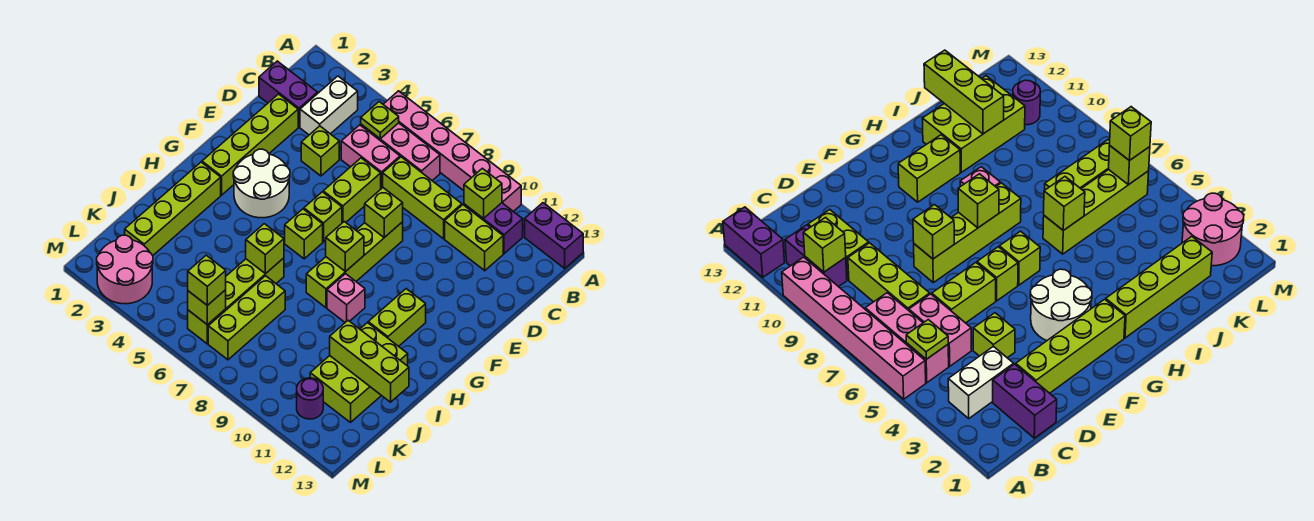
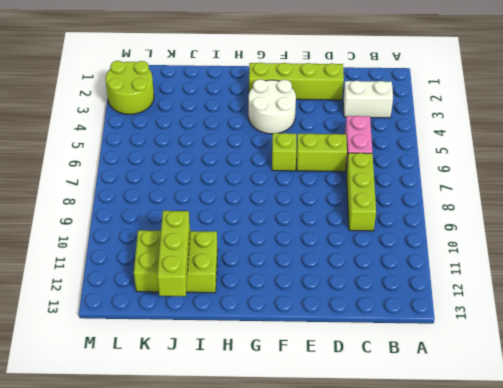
lime 2x2 round brick [105,61,154,114] -> pink 2x2 round brick [97,235,153,304]
none -> pink 1x6 brick [383,91,521,212]
none -> purple 1x2 brick [525,203,583,268]
none -> pink 1x3 brick [361,123,440,181]
none -> purple 1x2 brick [464,203,523,254]

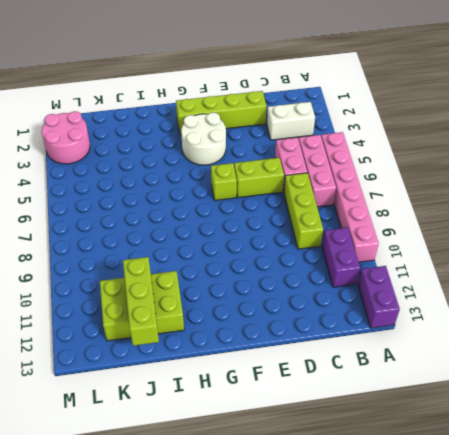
none -> purple 1x2 brick [259,61,318,127]
none -> lime 1x2 brick [445,205,503,271]
none -> lime 1x1 brick [301,126,339,176]
none -> lime 1x4 brick [306,222,403,308]

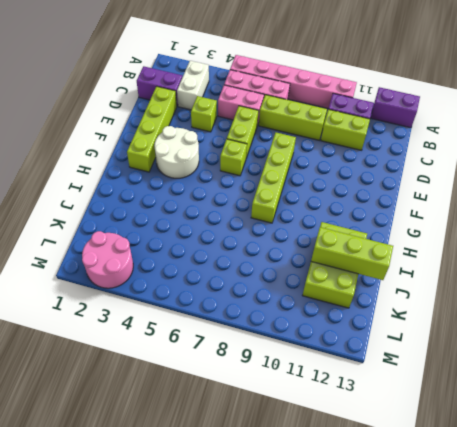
none -> lime 1x1 brick [285,209,323,259]
none -> lime 1x2 brick [368,289,426,346]
none -> lime 1x4 brick [125,162,221,255]
none -> pink 1x1 brick [327,274,365,322]

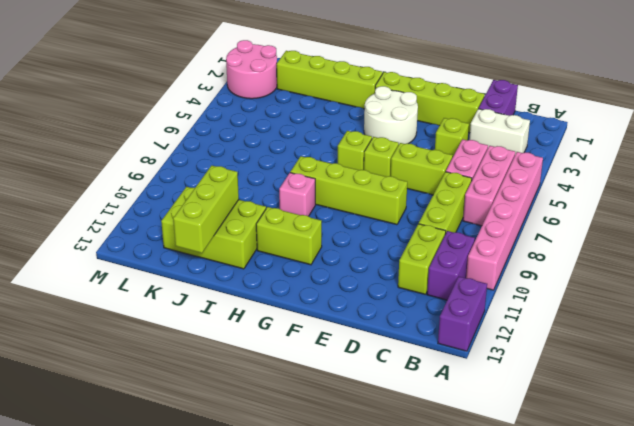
none -> lime 1x4 brick [188,258,284,344]
none -> lime 1x3 brick [208,276,285,360]
none -> purple 1x1 round brick [297,378,323,419]
none -> lime 1x1 plate [361,102,399,139]

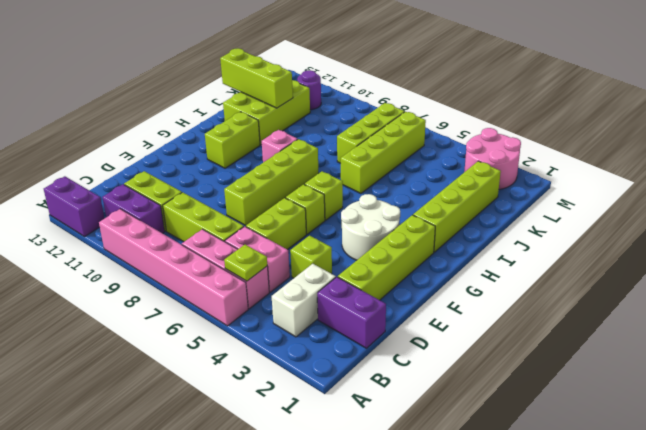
none -> lime 1x1 brick [464,168,502,218]
none -> lime 1x1 brick [365,188,403,237]
none -> lime 1x1 brick [326,222,364,272]
none -> lime 1x1 brick [246,224,284,274]

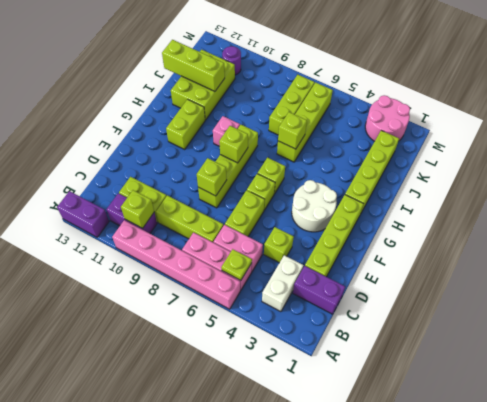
none -> lime 1x1 brick [188,290,226,325]
none -> lime 1x1 brick [188,255,226,305]

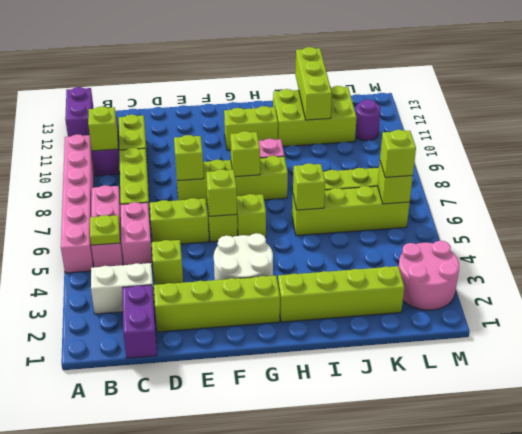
lime 1x1 brick [206,169,237,216] -> none

